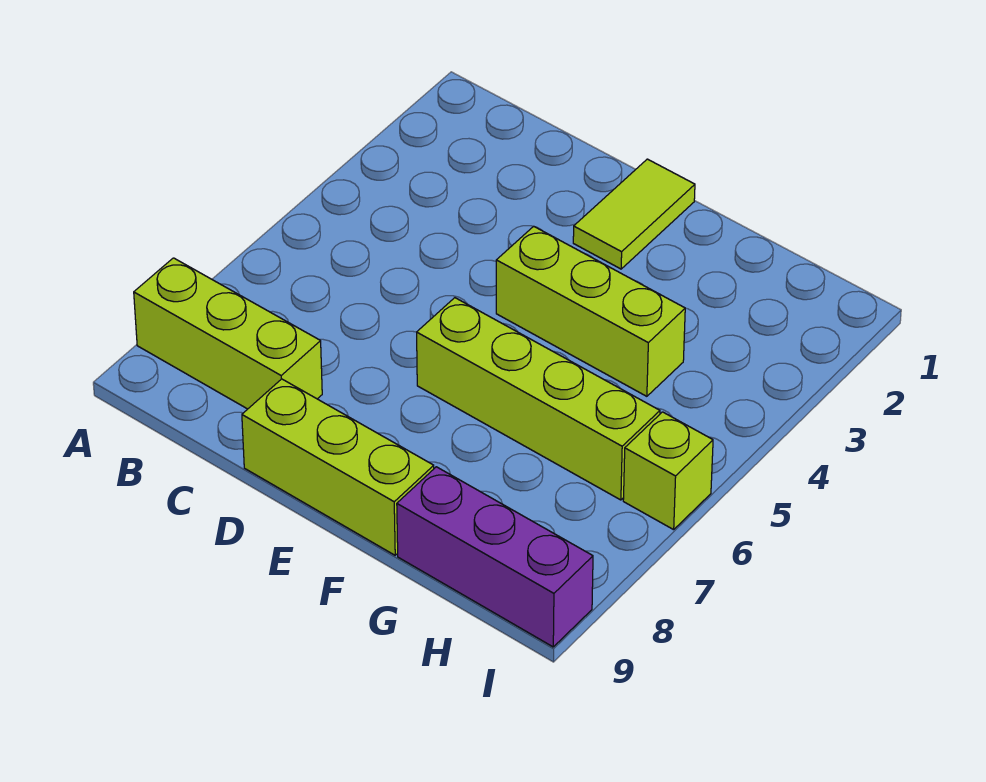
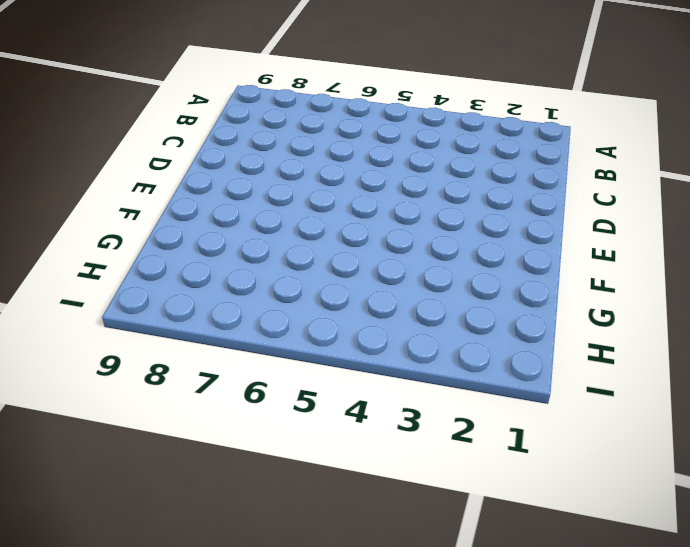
none -> lime 1x3 brick [134,258,322,409]
none -> lime 1x3 brick [242,379,434,555]

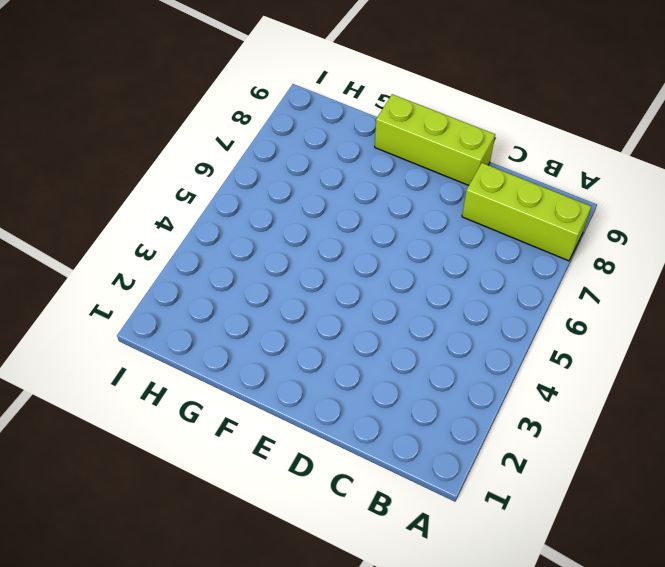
none -> lime 1x2 tile [573,159,695,269]
none -> lime 1x3 brick [496,226,685,396]

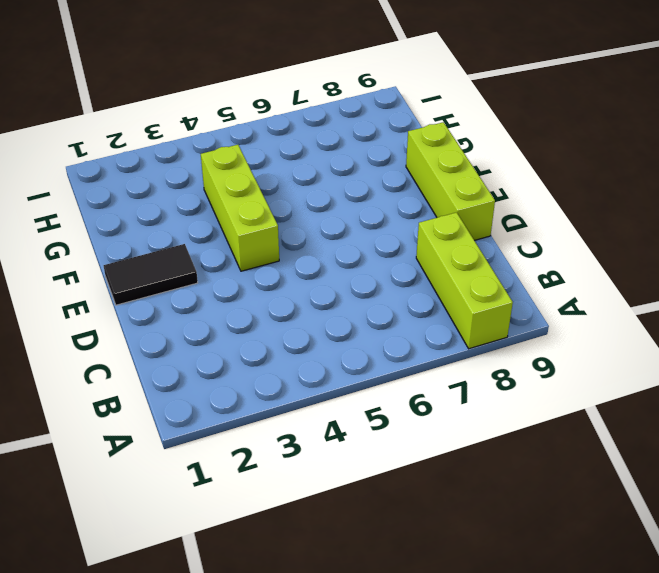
black 1x2 tile [104,244,198,305] -> lime 1x2 tile [573,159,695,269]
none -> lime 1x4 brick [417,298,660,500]
none -> purple 1x3 brick [397,467,593,647]

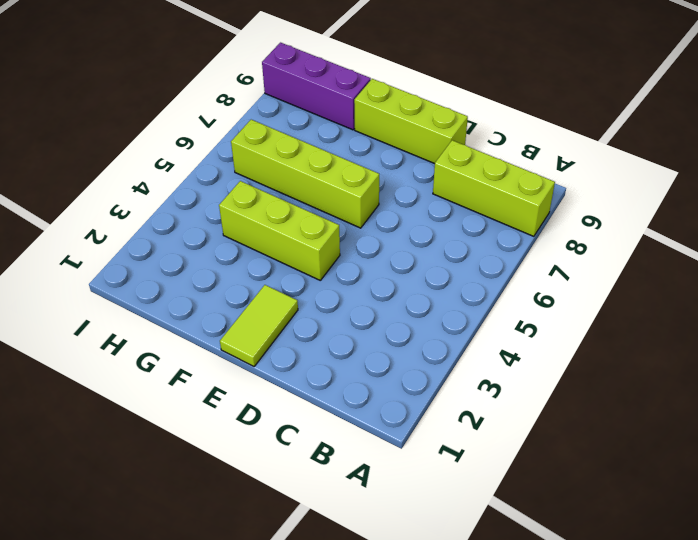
none -> lime 1x1 brick [623,412,713,530]

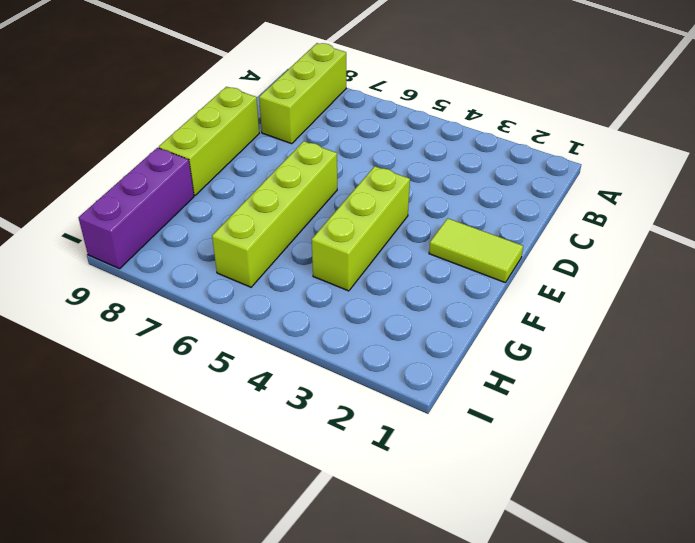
none -> lime 1x1 brick [623,412,713,530]

